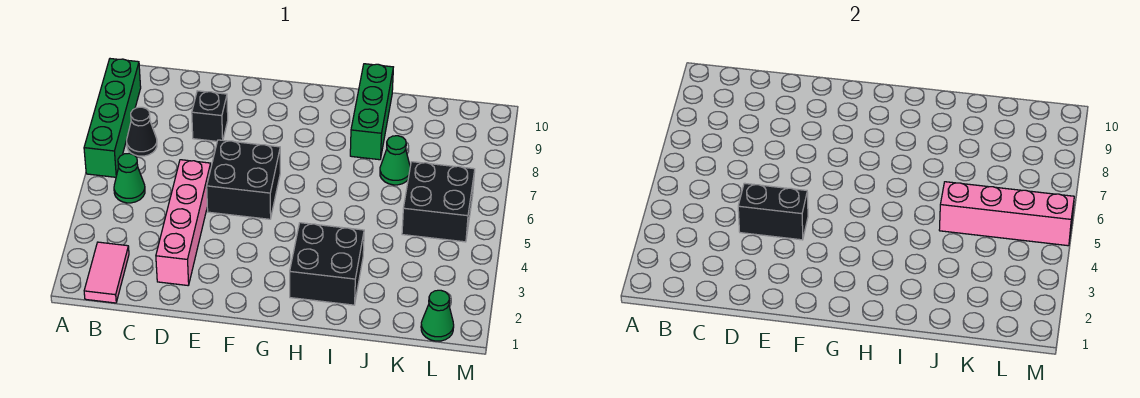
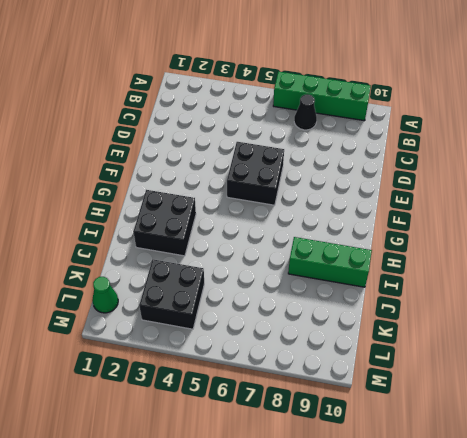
black 2x2 brick [139,260,204,329] -> black 2x2 brick moved to [402,162,475,242]
none -> pink 1x2 tile [84,242,129,303]
none -> green 1x1 cone [114,153,145,203]
none -> pink 1x4 brick [156,160,211,285]

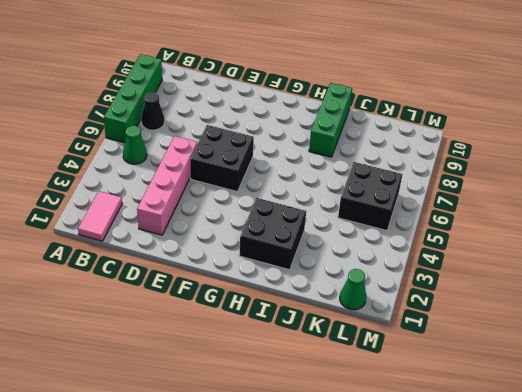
none -> black 1x1 brick [192,91,228,141]
none -> green 1x1 cone [380,136,410,185]
none -> black 1x2 brick [738,183,808,240]

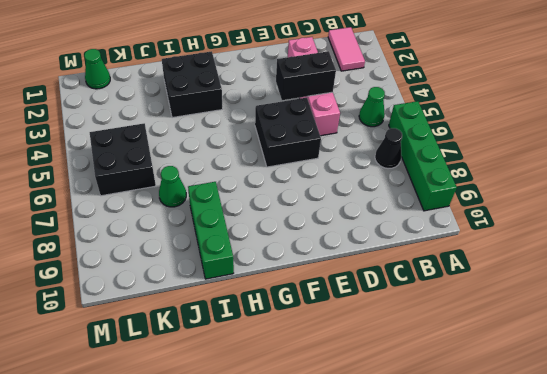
none -> black 1x1 brick [192,91,228,141]
none -> pink 1x4 brick [939,182,1074,246]

